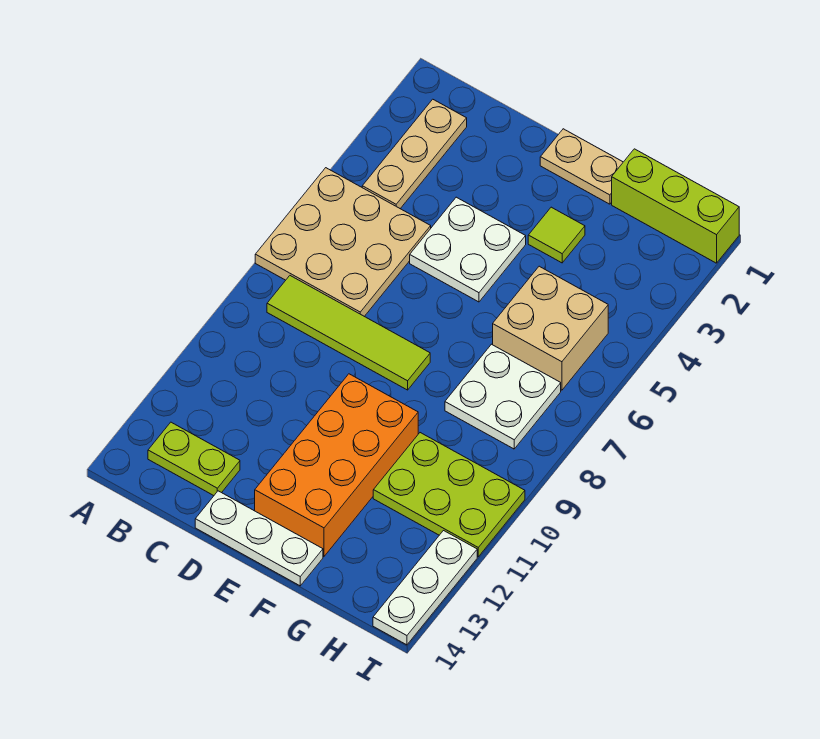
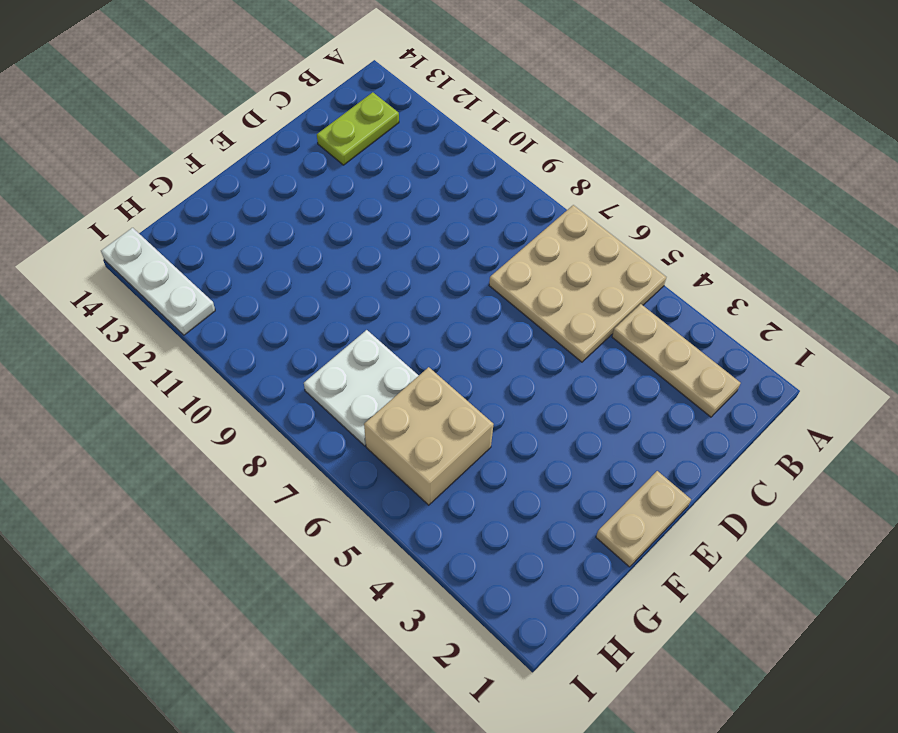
none -> lime 1x4 tile [267,276,430,390]
none -> white 2x2 plate [410,197,526,302]
none -> white 1x3 plate [195,491,323,586]

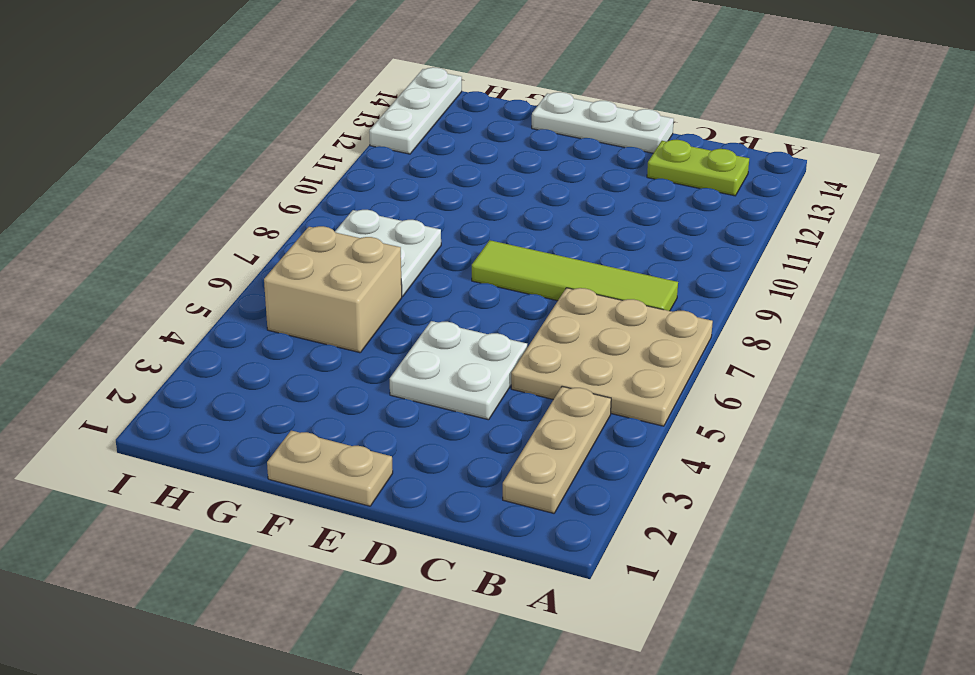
none -> orange 2x4 brick [255,374,418,556]
none -> lime 1x1 tile [528,207,585,263]
none -> lime 1x3 brick [612,149,739,263]

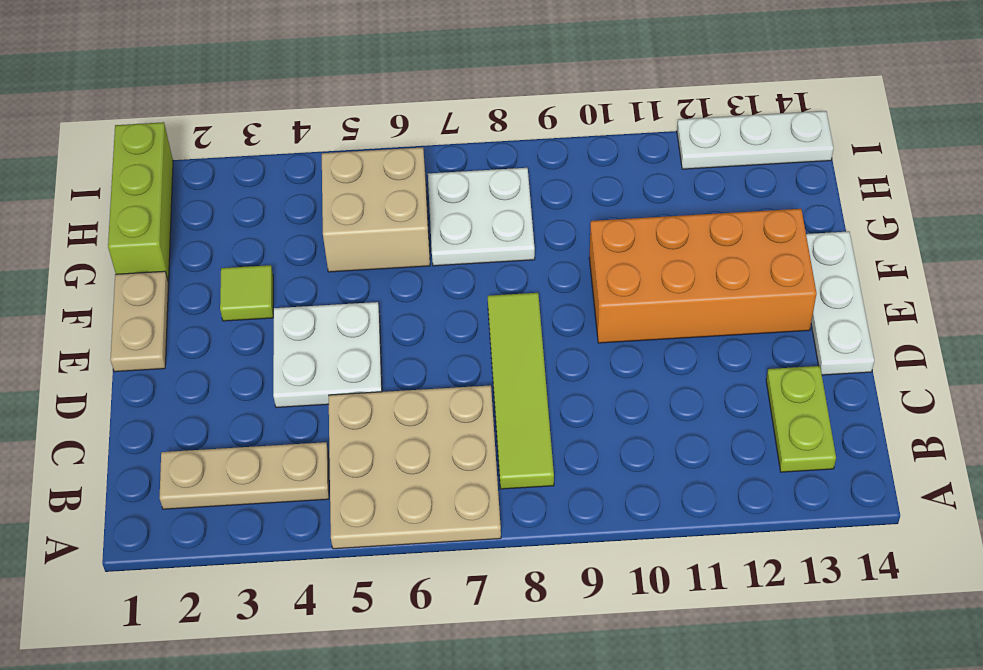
none -> lime 2x3 plate [373,433,525,557]

